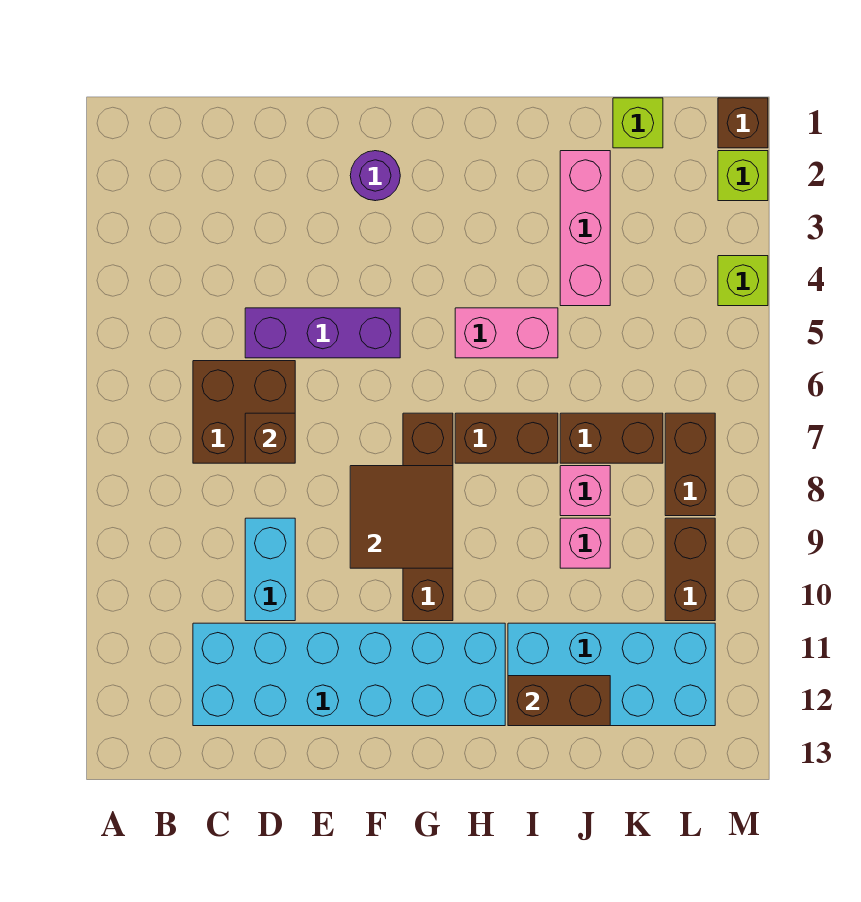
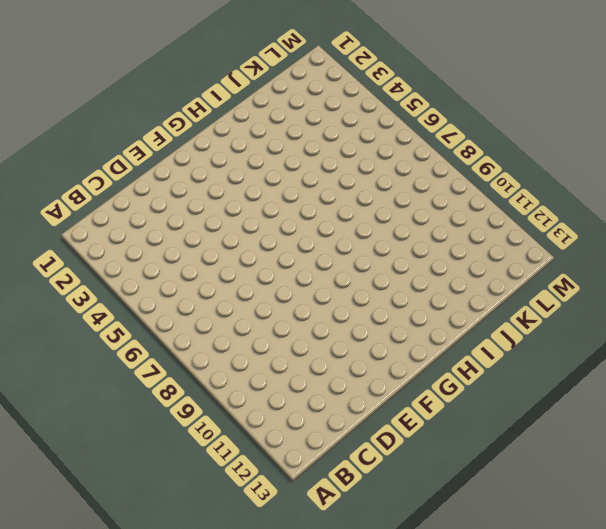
none -> brown 2x2 brick [193,361,295,463]
none -> cyan 2x6 brick [193,623,505,726]
none -> purple 1x3 brick [245,308,400,358]

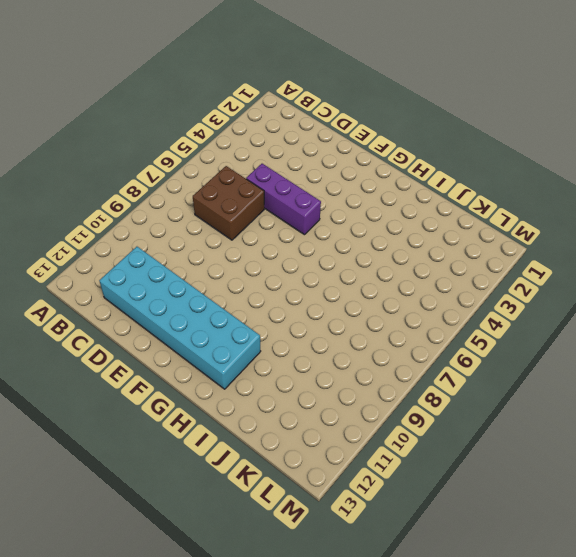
none -> cyan 1x2 brick [245,518,295,621]
none -> purple 1x1 round brick [350,151,400,201]
none -> brown 1x4 brick [403,413,453,621]

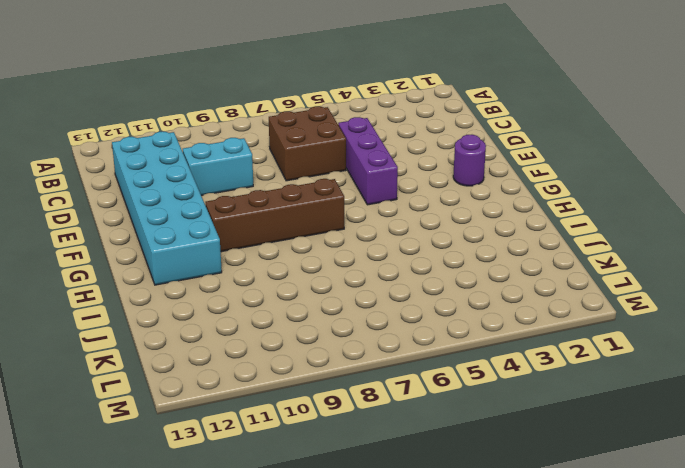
none -> pink 1x2 brick [455,308,558,358]
none -> brown 1x2 brick [455,413,558,463]
none -> cyan 2x4 brick [508,623,715,726]

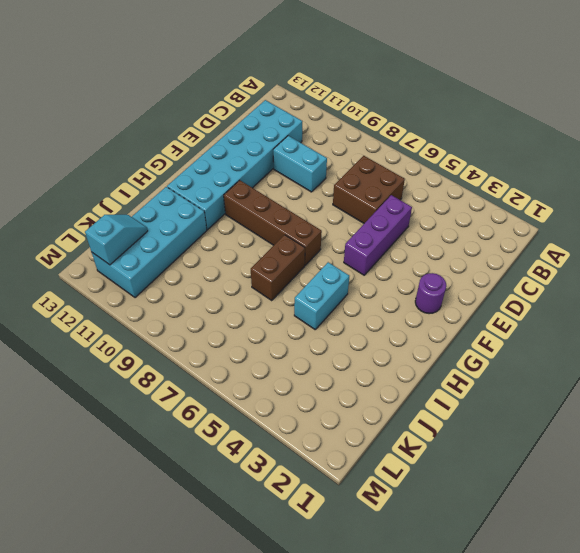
cyan 1x2 brick [294,262,349,329] -> pink 1x2 brick [455,308,558,358]
cyan 1x2 slope [85,215,148,265] -> none
none -> pink 1x3 brick [560,151,610,306]
none -> brown 1x2 brick [560,413,663,463]
none -> pink 1x1 brick [560,466,610,516]

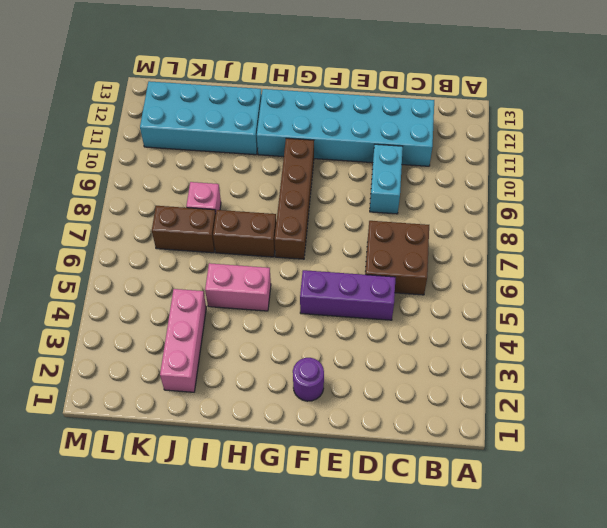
none -> pink 1x1 brick [560,518,610,568]
none -> lime 1x1 brick [613,98,663,148]
none -> brown 1x2 brick [665,413,715,516]

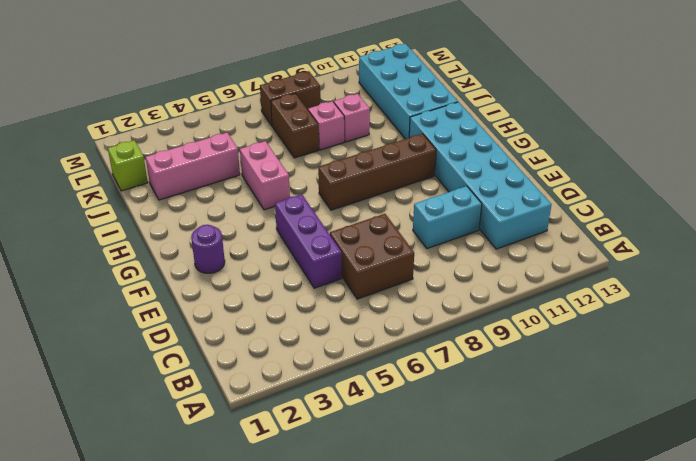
none -> brown 1x2 brick [455,413,558,463]
none -> brown 1x2 brick [665,518,715,621]
none -> brown 1x1 brick [718,98,768,148]

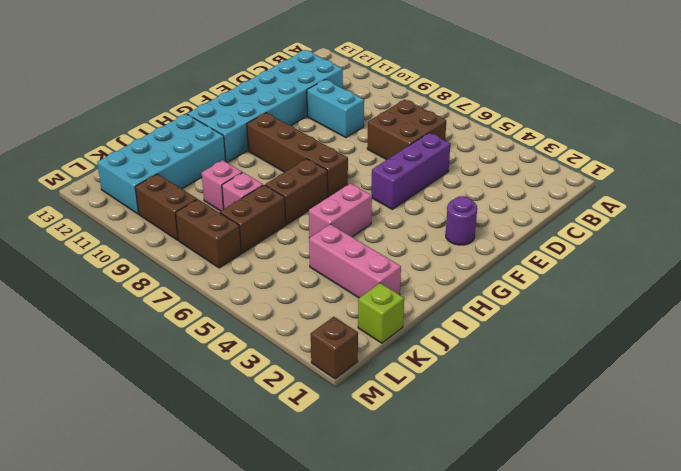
none -> lime 1x1 brick [718,151,768,201]
none -> lime 1x1 brick [718,256,768,306]
none -> brown 1x1 brick [245,413,295,463]

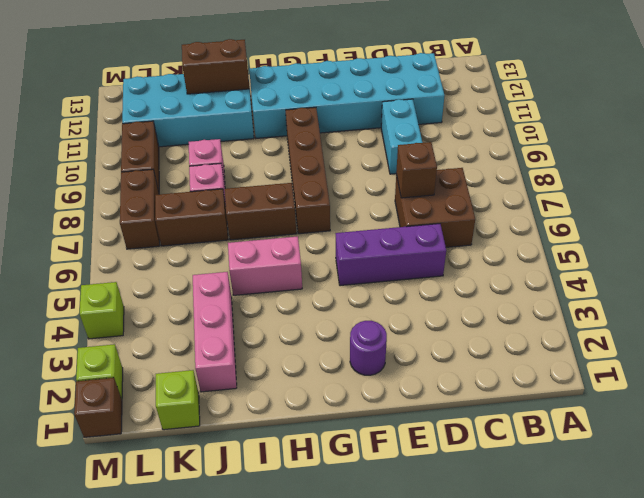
none -> brown 2x2 tile [350,466,453,568]

